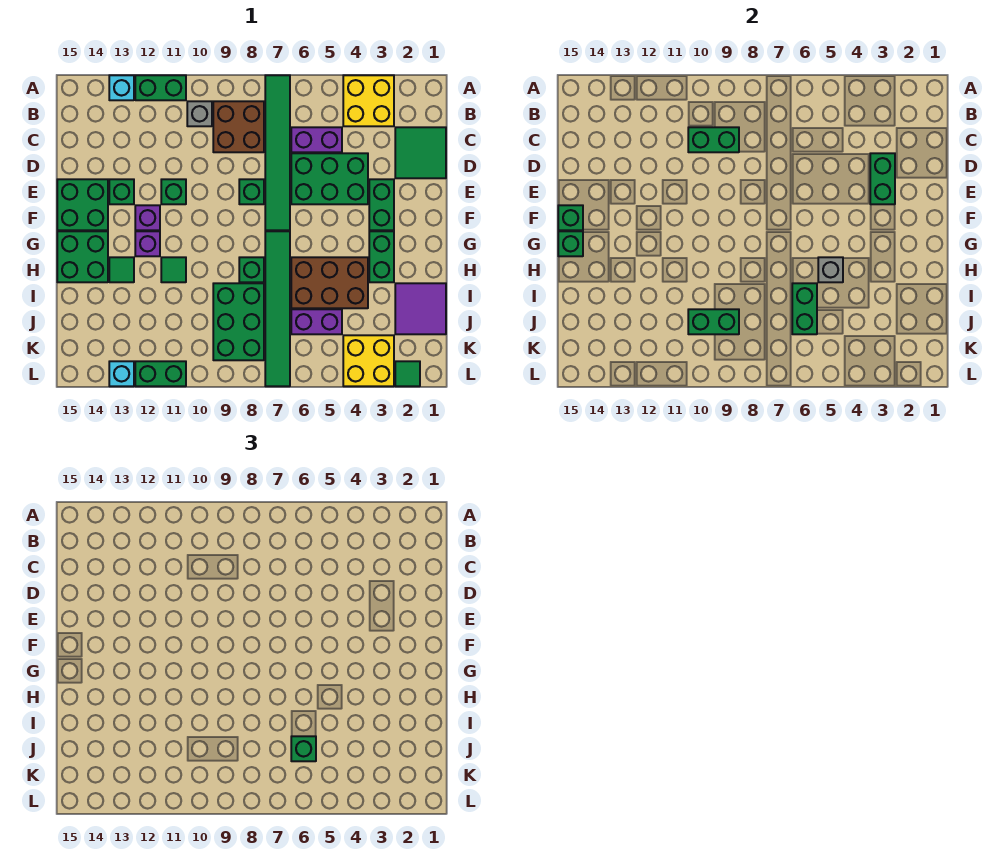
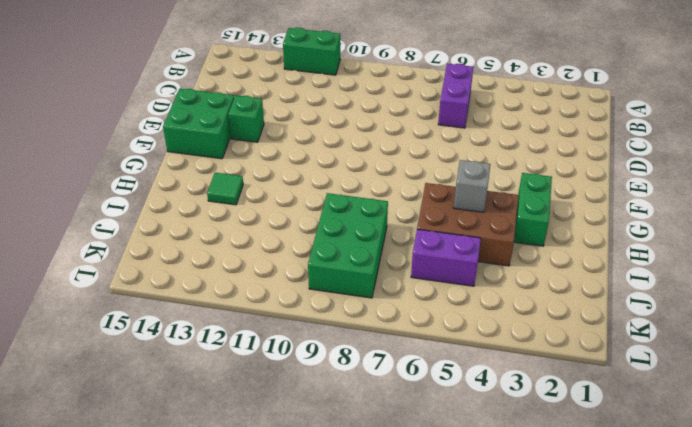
purple 1x2 brick [438,64,473,128] -> purple 1x2 brick turned to [291,127,342,152]
none -> yellow 2x2 brick [343,75,394,126]
none -> green 1x6 tile [265,75,290,230]
none -> cyan 1x1 brick [109,75,134,100]
none -> brown 2x2 brick [213,101,264,152]

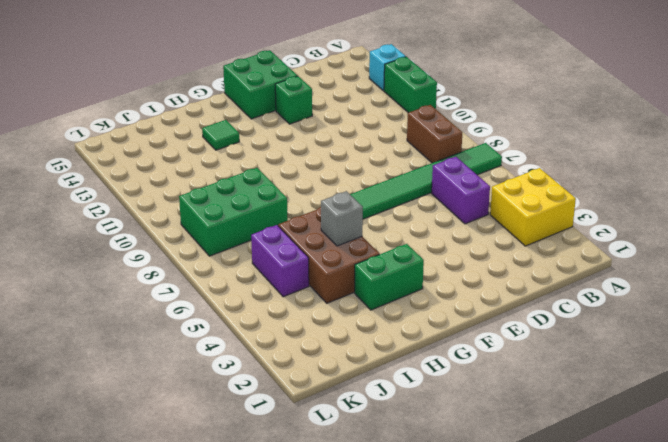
brown 1x2 brick [407,105,462,163] -> brown 2x2 brick [213,101,264,152]
none -> grey 1x1 brick [187,101,212,126]
none -> green 2x2 tile [395,127,446,178]
none -> green 2x3 brick [291,153,368,204]
none -> green 1x2 brick [369,179,394,230]

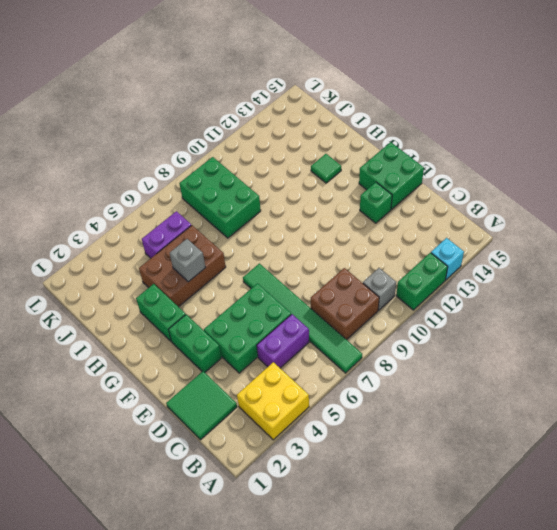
none -> green 1x1 brick [239,179,264,204]
none -> green 1x1 brick [161,179,186,204]
none -> purple 1x1 brick [135,205,160,230]
none -> green 1x6 tile [265,231,290,386]

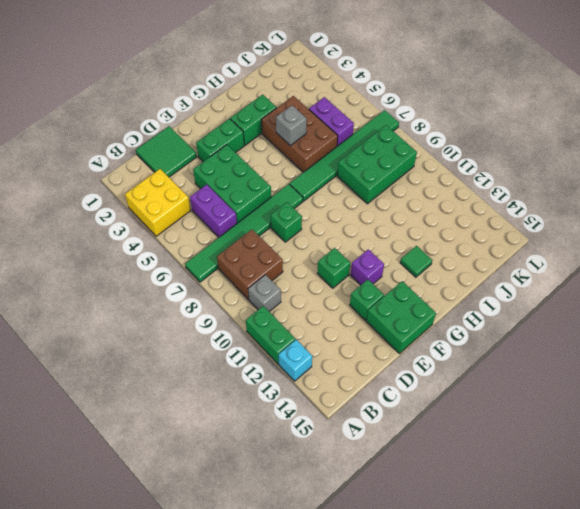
none -> purple 1x1 brick [135,231,160,256]
none -> green 2x2 brick [57,231,108,282]
none -> green 1x1 brick [239,257,264,282]
none -> green 1x1 tile [161,257,186,282]

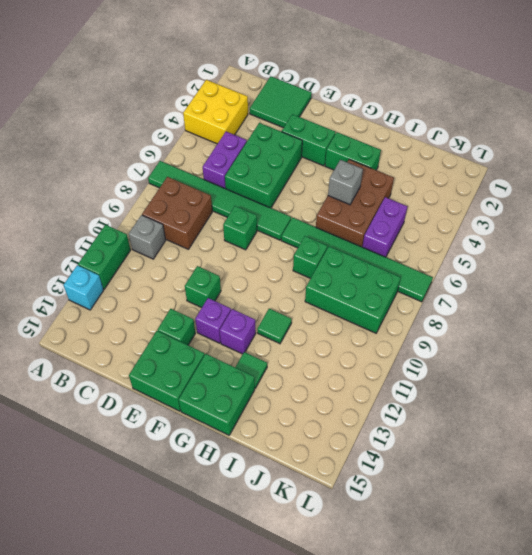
none -> purple 2x2 tile [395,283,446,334]
none -> yellow 2x2 brick [343,335,394,386]
none -> green 1x1 tile [395,361,420,386]
none -> green 1x2 brick [135,361,186,386]

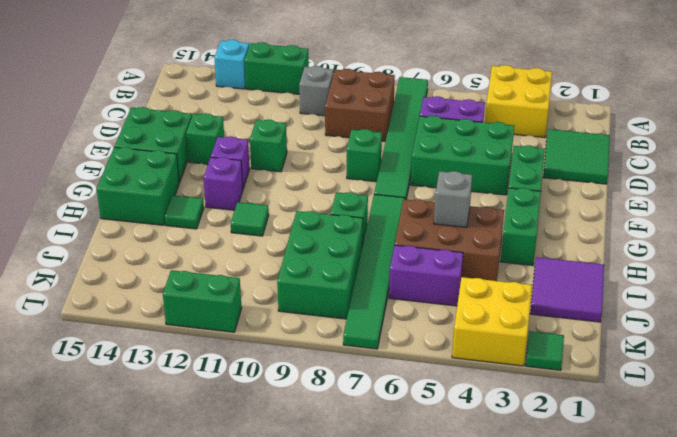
none -> cyan 1x1 brick [109,361,134,386]
none -> green 1x2 brick [688,127,739,152]
none -> green 1x2 brick [870,153,895,204]
none -> green 1x1 brick [558,205,583,230]

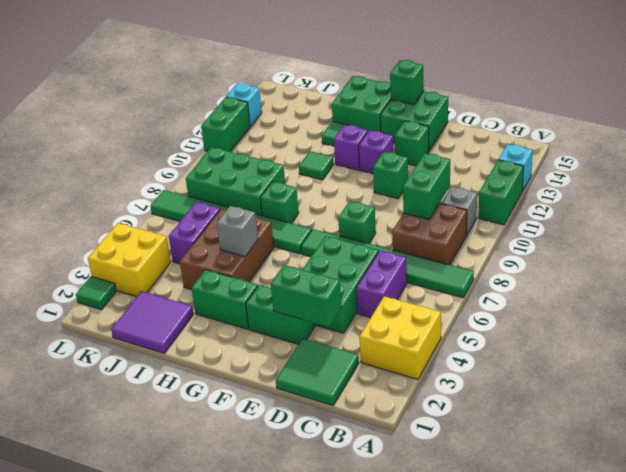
none -> green 1x1 brick [558,231,583,256]
none -> green 1x2 brick [792,283,817,334]
none -> green 1x2 brick [688,309,739,334]
none -> green 1x1 brick [291,736,316,761]

